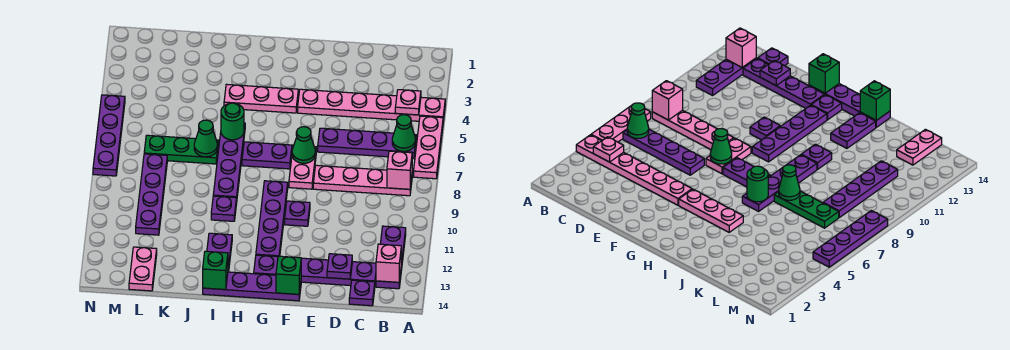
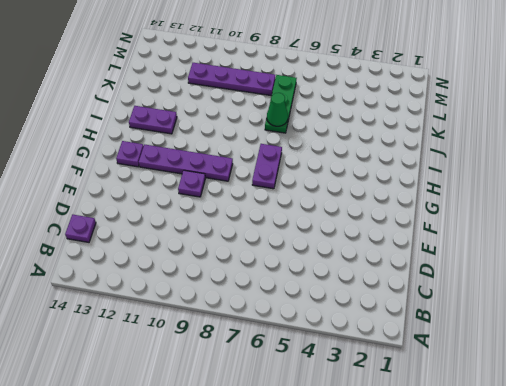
none -> pink 1x6 plate [298,89,445,121]
none -> pink 1x3 plate [414,116,443,179]
none -> purple 1x4 plate [318,128,417,158]
none -> pink 1x4 plate [313,165,412,196]

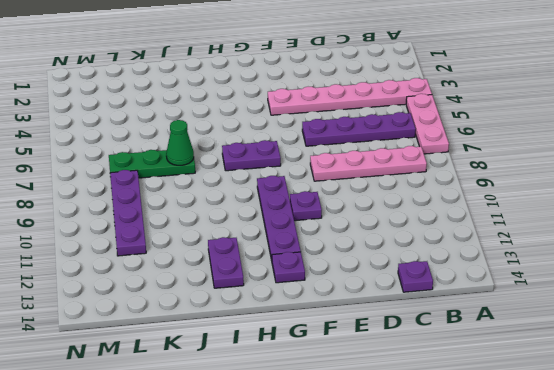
none -> purple 1x3 plate [376,226,406,289]
none -> purple 1x4 plate [301,258,376,286]
none -> pink 1x2 plate [289,145,316,189]
none -> purple 1x4 plate [203,272,301,301]

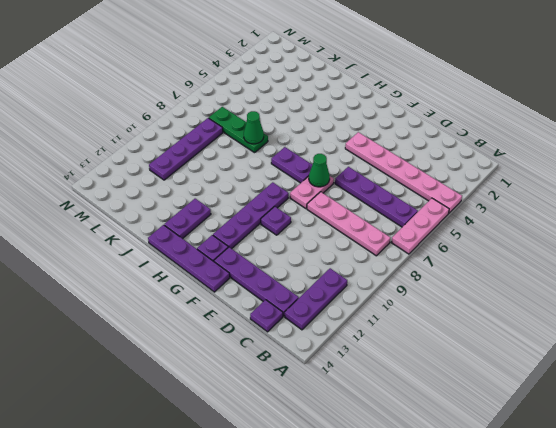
none -> pink 1x3 plate [224,84,298,113]
none -> purple 1x4 plate [213,123,245,198]
none -> purple 1x1 plate [211,196,237,221]
none -> pink 1x2 plate [129,247,157,291]

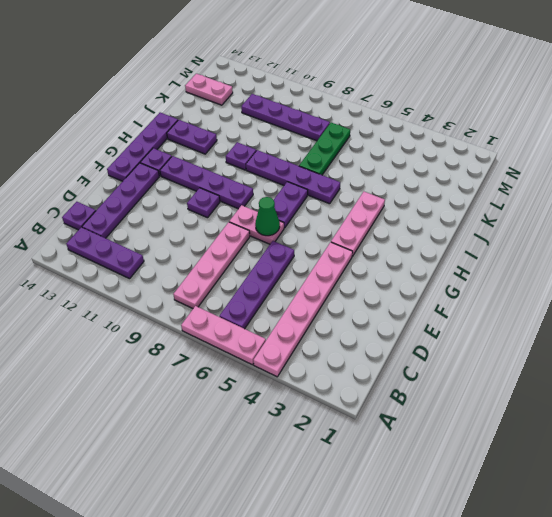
none -> purple 1x4 plate [93,95,125,176]
none -> pink 1x1 plate [395,90,421,115]
none -> green 1x1 cone [392,115,416,151]
none -> pink 1x1 brick [387,151,412,189]

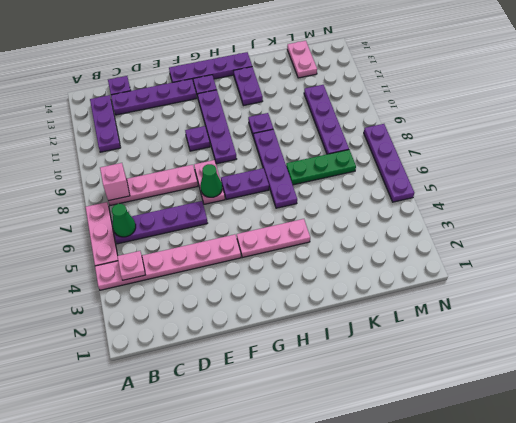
none -> pink 1x1 brick [376,244,401,282]
none -> purple 1x1 plate [327,254,352,279]
none -> green 1x1 brick [276,256,301,294]
none -> green 1x1 round brick [221,103,244,140]

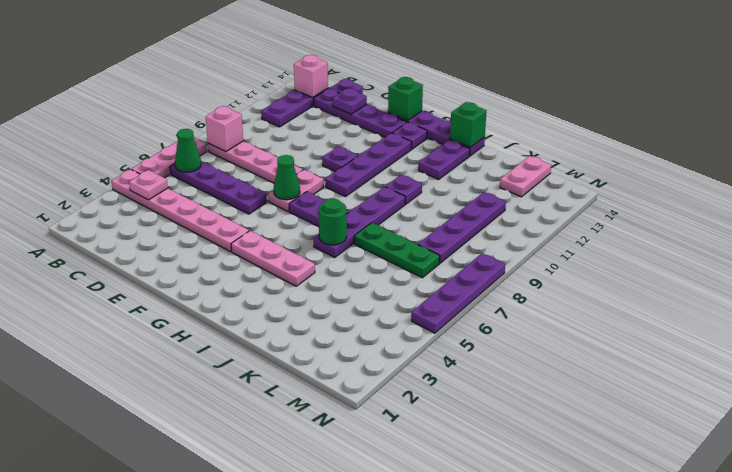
none -> green 1x1 cone [194,120,218,157]

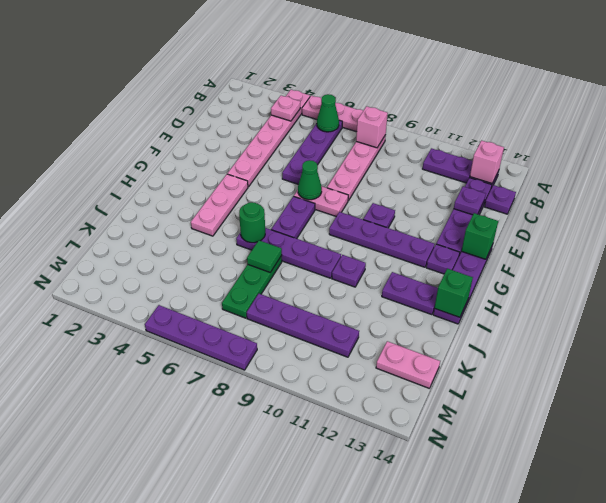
green 1x1 tile [247,240,282,272] -> green 1x1 cone [194,120,218,157]

